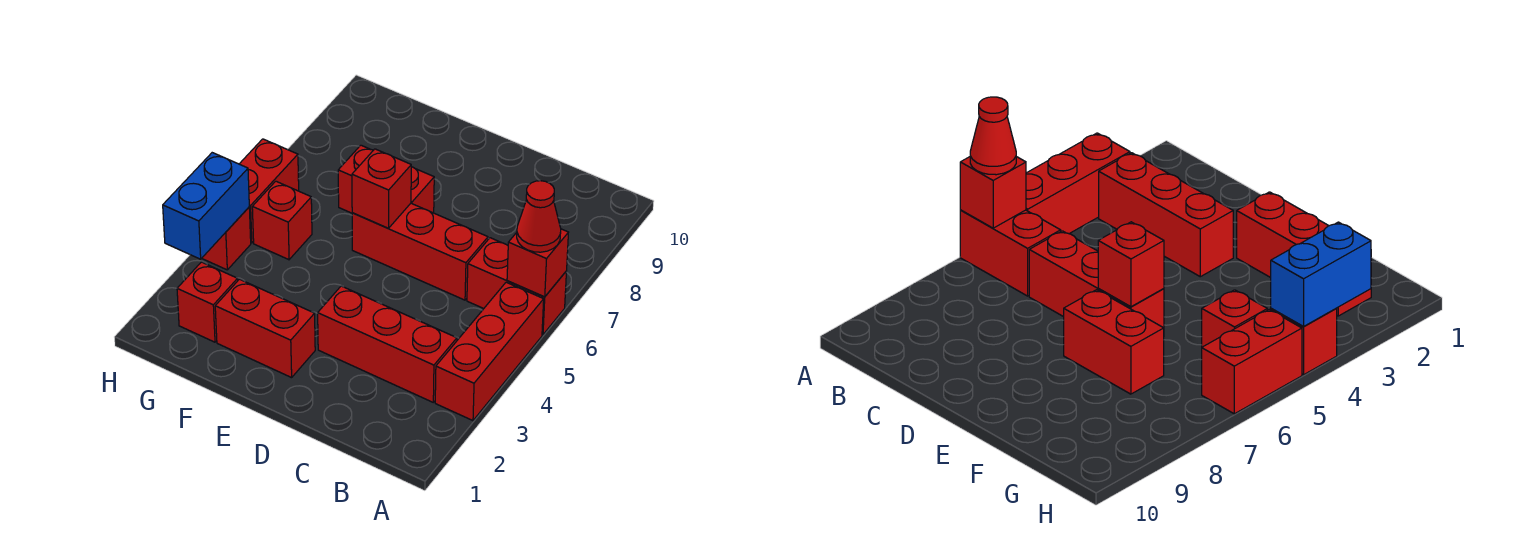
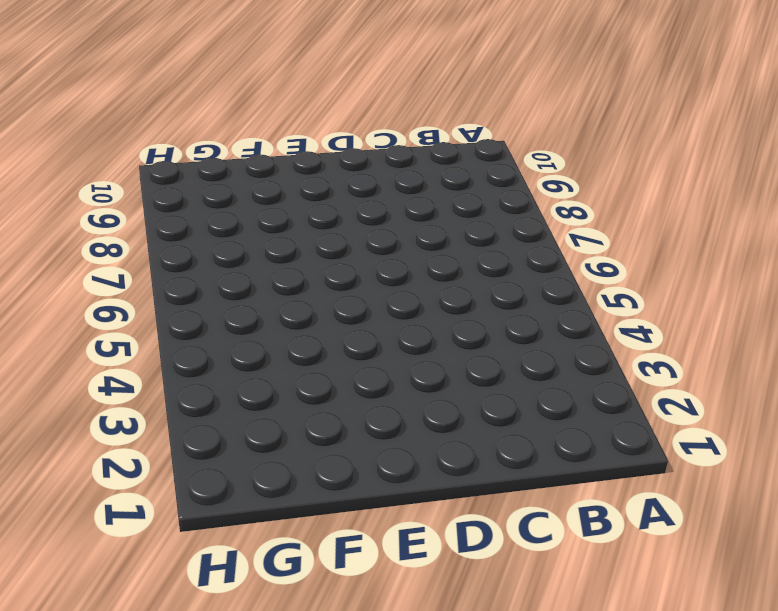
none -> red 1x3 brick [435,282,544,421]
none -> red 1x2 brick [467,238,567,335]
none -> red 1x3 brick [318,286,457,402]

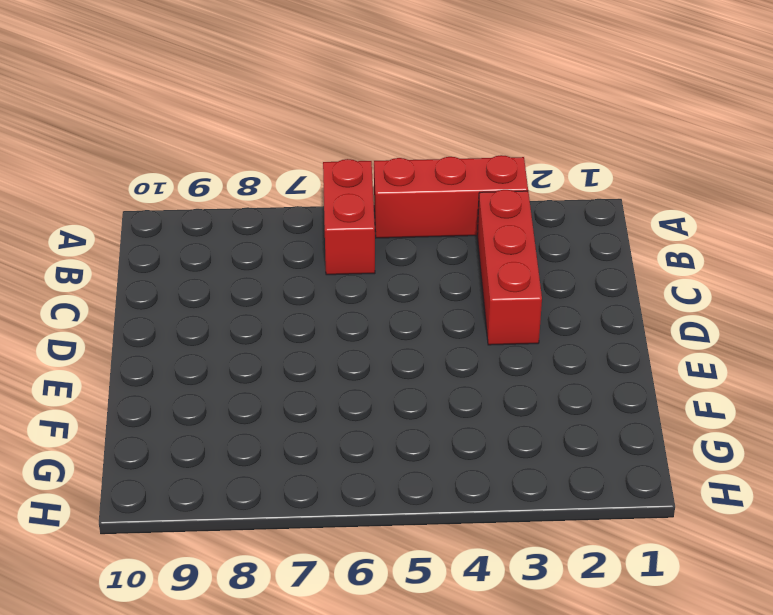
none -> red 1x3 brick [352,203,488,300]
none -> red 1x2 brick [215,279,315,378]
none -> red 1x2 brick [338,145,434,213]

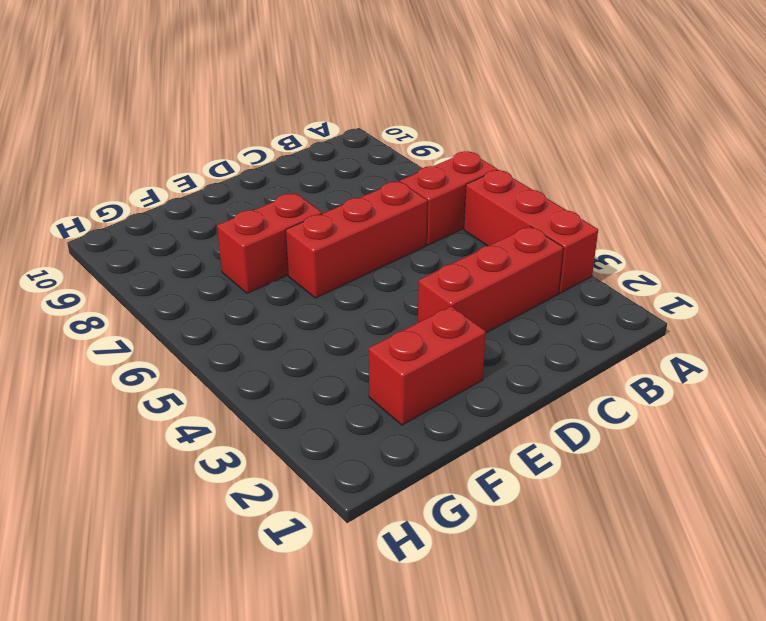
none -> red 1x1 brick [177,262,238,342]
none -> red 1x1 brick [252,181,312,260]
none -> red 1x1 brick [202,207,251,270]

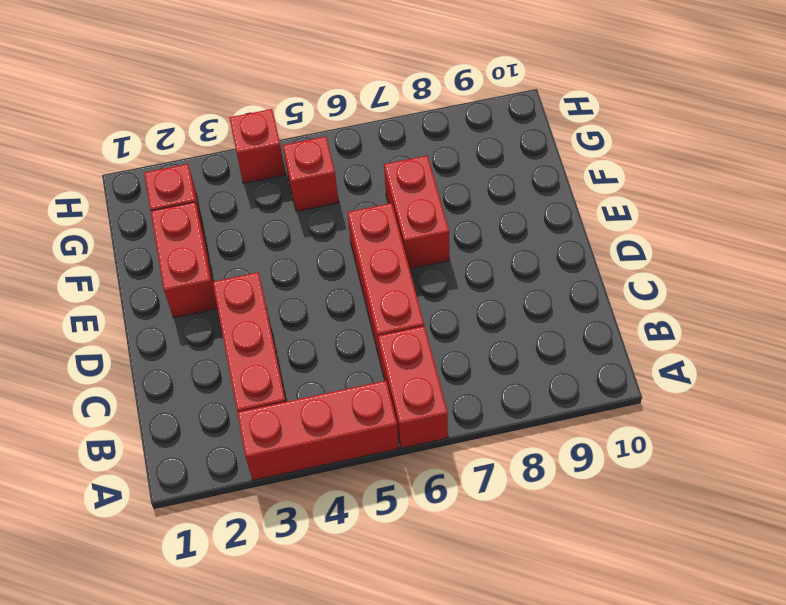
none -> red 1x2 brick [240,139,299,243]
none -> red 1x1 brick [507,229,568,297]
none -> red 1x1 brick [352,149,411,228]

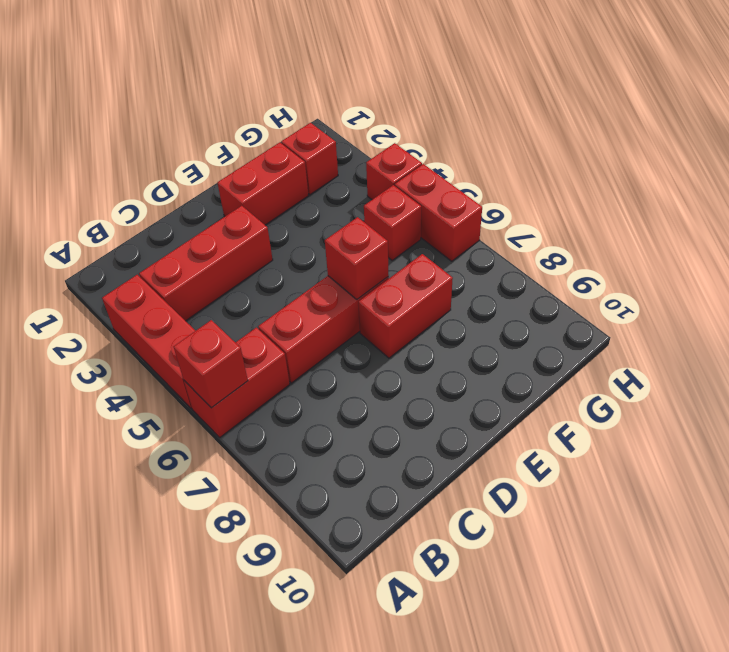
none -> blue 1x2 brick [163,153,249,259]
none -> red 1x1 cone [517,181,561,252]

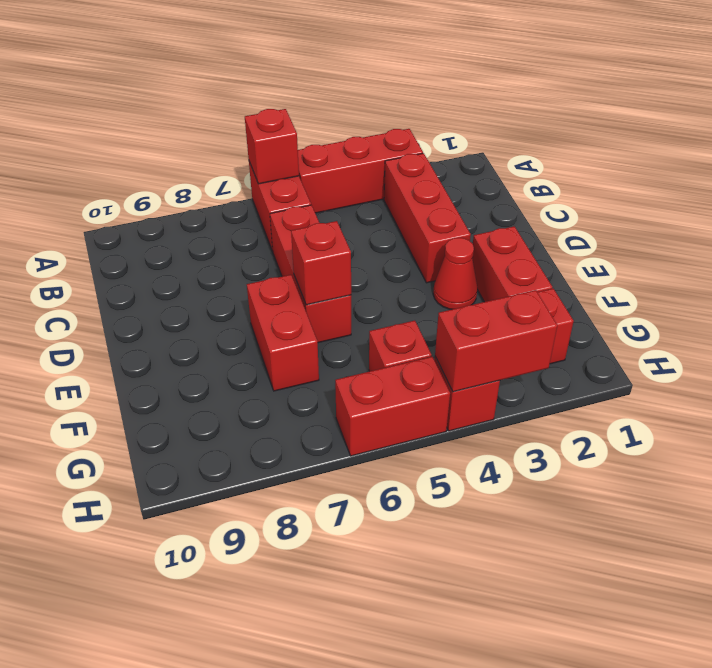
red 1x1 cone [433,238,477,309] -> red 1x1 cone moved to [517,181,561,252]
red 1x2 brick [435,290,557,392] -> blue 1x2 brick [163,153,249,259]

